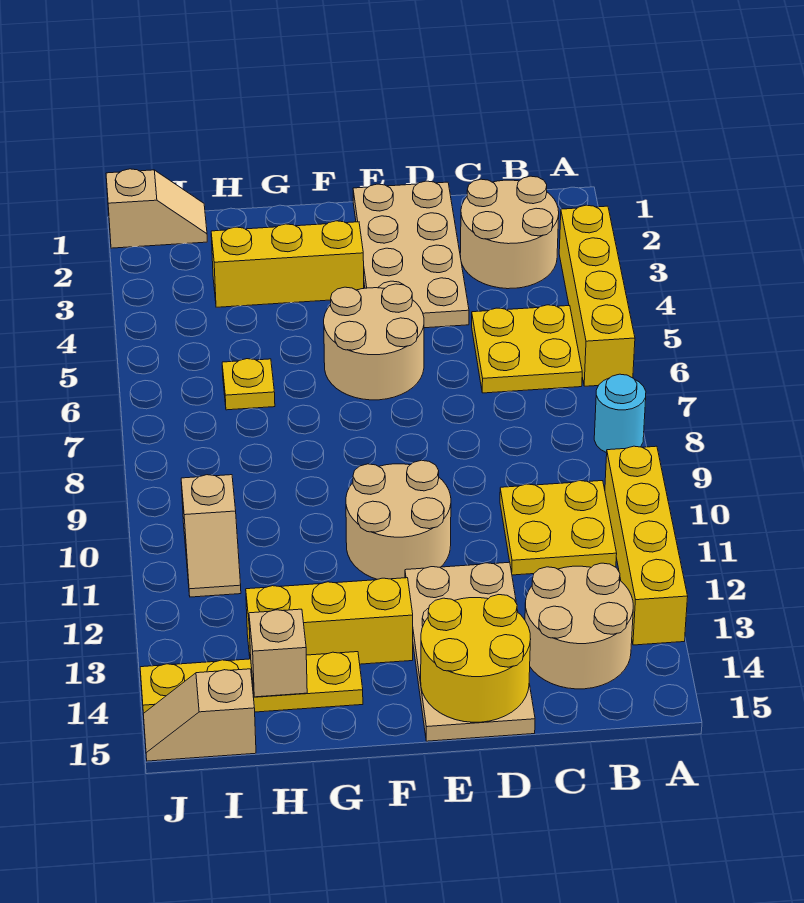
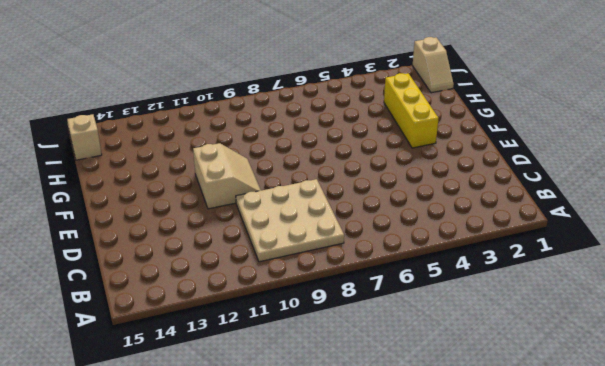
tan 3x3 plate [236,179,344,262] -> yellow 2x2 plate [500,481,617,575]
tan 2x2 slope [193,143,261,209] -> tan 2x2 round brick [346,461,451,579]
none -> yellow 1x4 brick [559,205,635,386]
none -> cyan 1x1 round brick [594,374,646,453]
none -> yellow 1x4 brick [605,446,688,645]

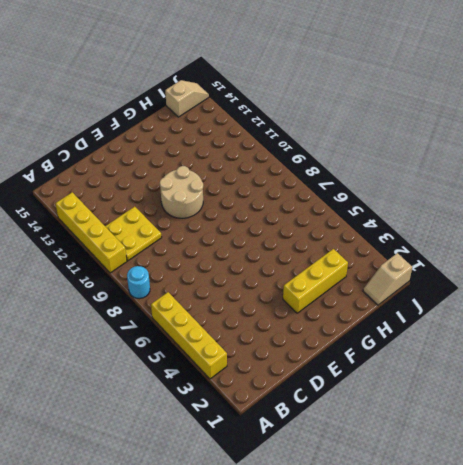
none -> tan 2x2 round brick [460,176,559,289]
none -> yellow 2x2 plate [472,305,582,393]
none -> tan 2x2 round brick [525,563,633,689]

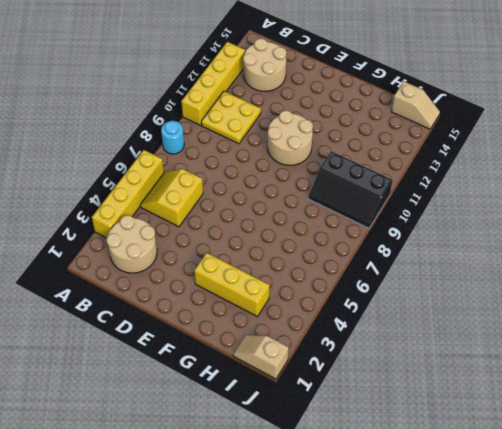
yellow 2x2 slope [140,169,203,227] -> yellow 2x2 plate [472,305,582,393]
black 2x3 slope [308,151,393,228] -> tan 1x2 slope [181,475,241,597]
none -> tan 2x4 plate [353,181,469,328]
none -> tan 2x4 plate [405,562,535,741]
none -> tan 2x2 round brick [324,284,424,400]

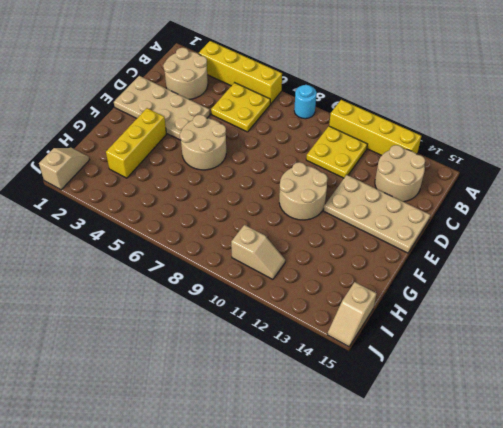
none -> yellow 1x3 brick [246,578,413,664]
none -> yellow 1x4 plate [140,652,363,714]
none -> yellow 1x1 plate [222,359,275,410]

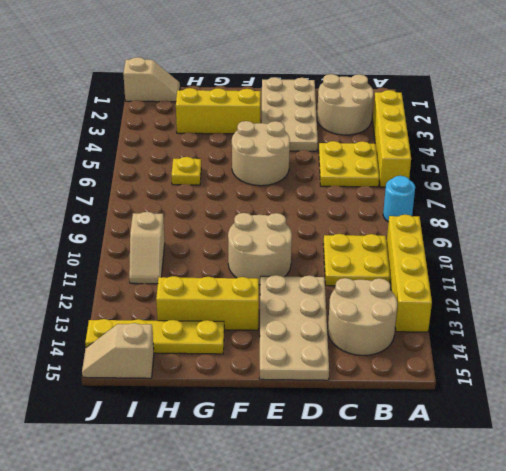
none -> yellow 2x2 round brick [421,595,531,722]
none -> tan 1x1 brick [249,609,307,697]

